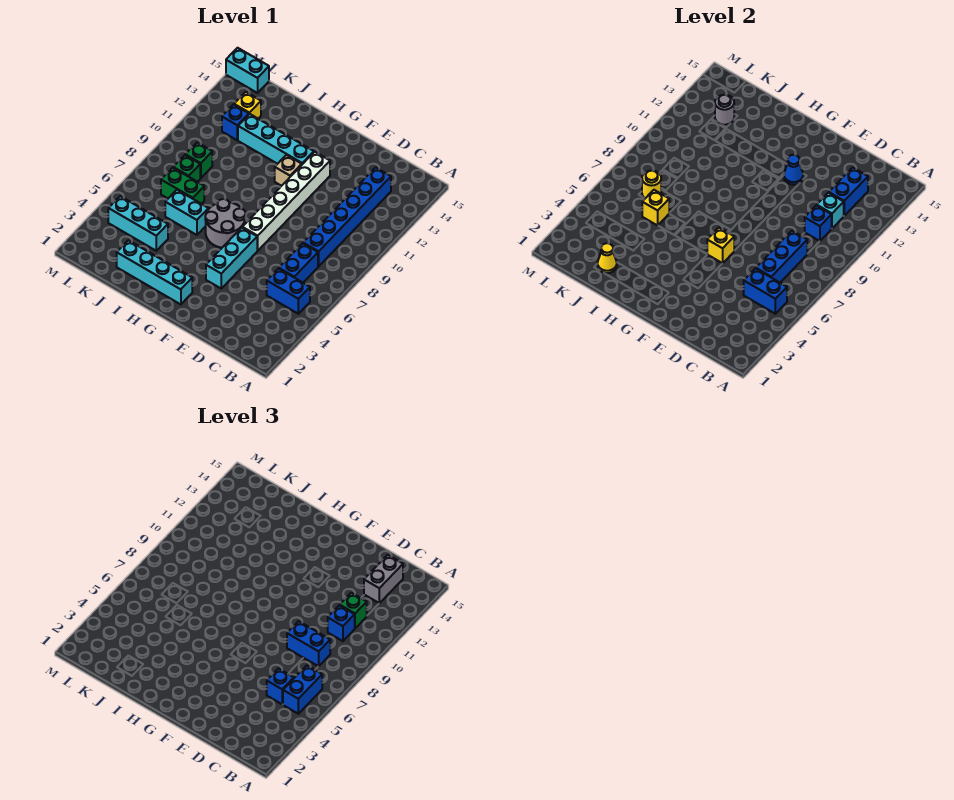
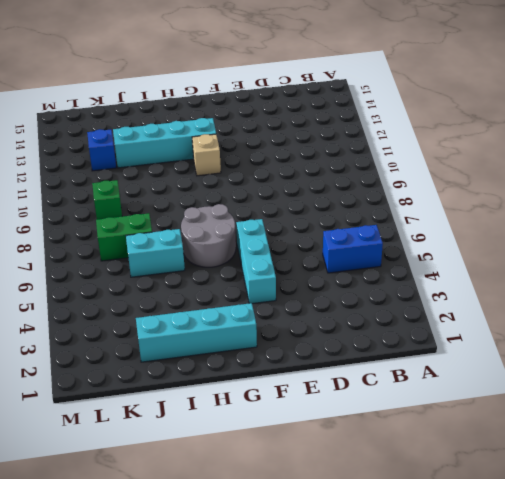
none -> blue 1x2 brick [279,243,318,282]
none -> blue 1x6 brick [303,168,391,266]
none -> white 1x6 brick [242,152,330,251]
none -> cyan 1x3 brick [108,196,168,251]

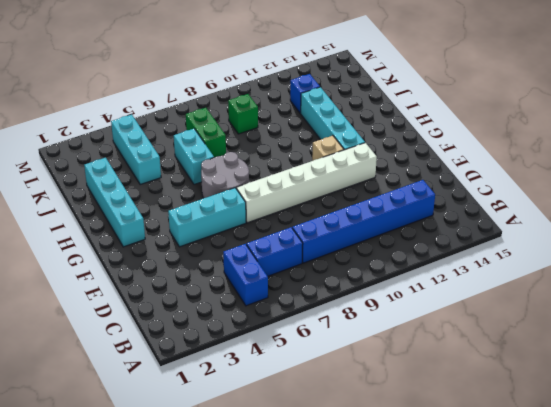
none -> green 1x1 brick [173,155,200,182]
none -> yellow 1x1 brick [234,92,261,119]
none -> cyan 1x2 brick [226,48,269,93]
none -> blue 1x2 brick [744,269,787,314]

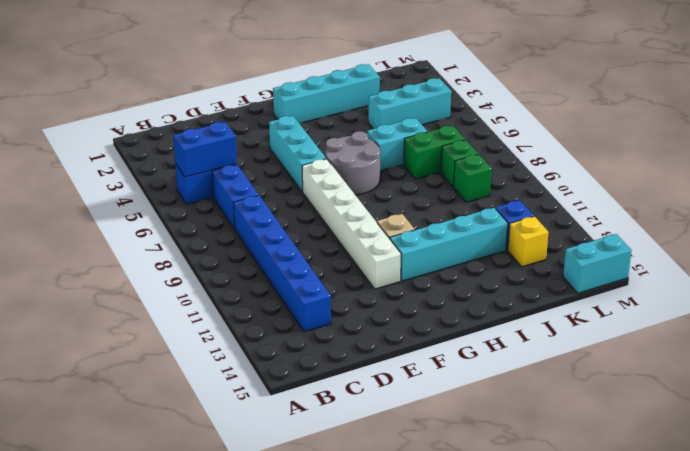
none -> blue 1x3 brick [756,231,807,282]
none -> blue 1x1 brick [805,205,832,241]
none -> cyan 1x1 brick [817,193,844,228]
none -> blue 1x2 brick [829,168,868,216]

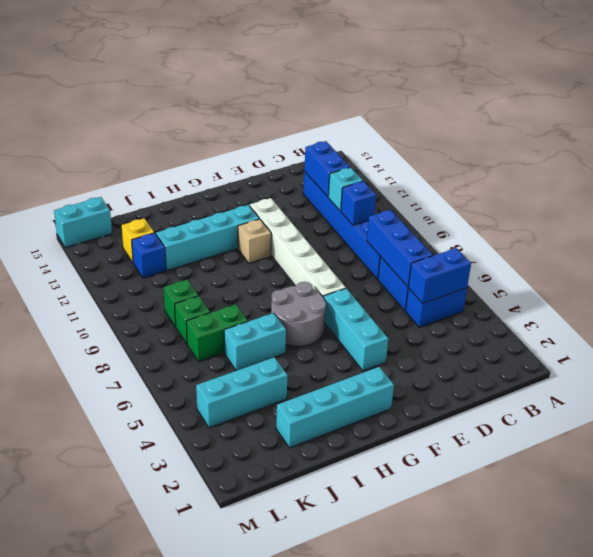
none -> yellow 1x1 brick [707,228,734,263]
none -> blue 1x1 cone [784,155,803,185]
none -> yellow 1x1 cone [598,243,617,273]
none -> yellow 1x1 brick [642,190,669,225]

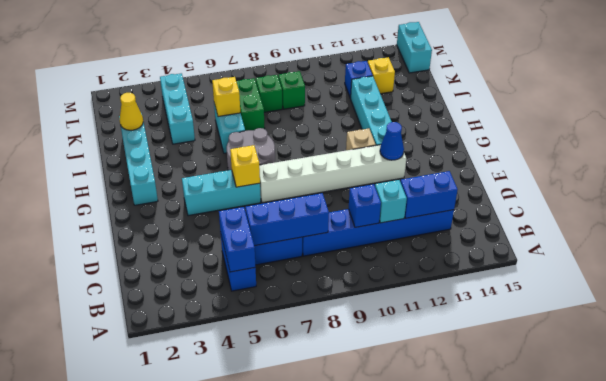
none -> yellow 1x1 round brick [642,171,661,198]
none -> grey 1x1 round brick [715,95,734,125]
none -> blue 1x2 brick [283,665,322,714]
none -> blue 1x1 brick [267,669,294,704]

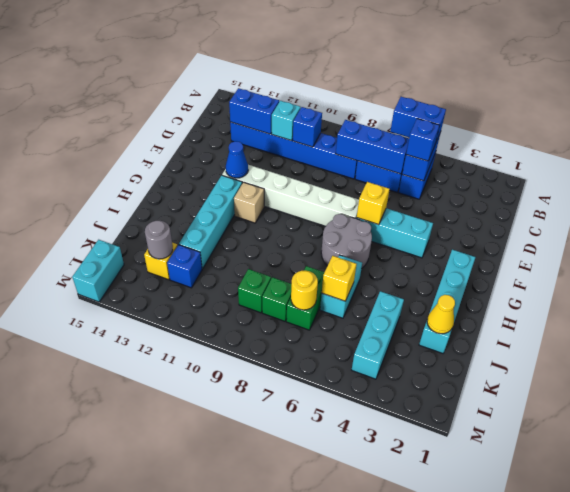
none -> blue 1x2 brick [287,621,330,667]
none -> blue 1x1 brick [328,605,355,641]
none -> green 1x1 brick [340,593,367,628]
none -> grey 1x2 brick [364,555,403,603]

